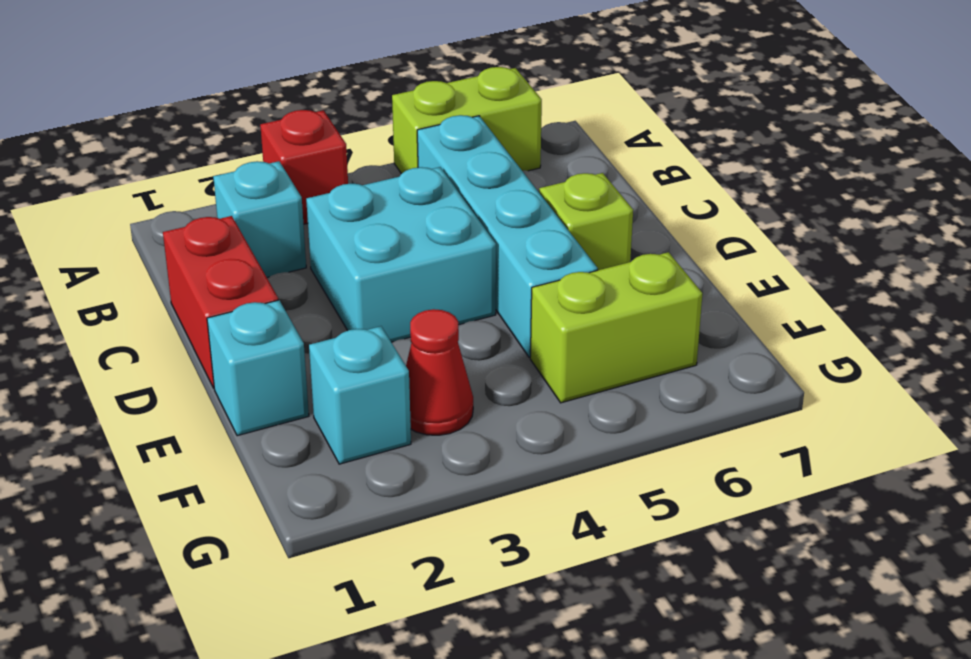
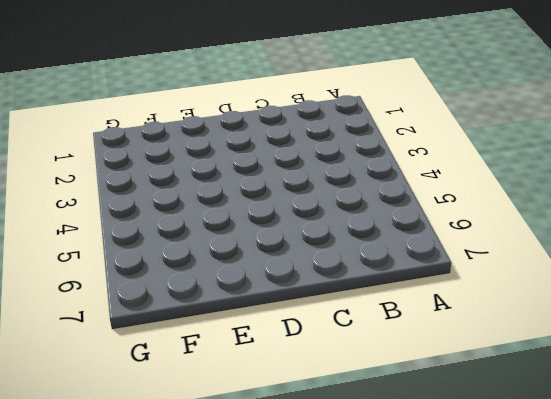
none -> red 1x1 brick [260,110,348,224]
none -> lime 1x2 brick [392,67,542,174]

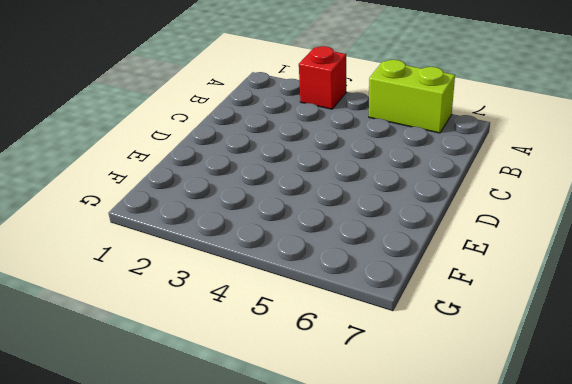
none -> cyan 1x1 brick [213,161,306,277]
none -> cyan 1x4 brick [417,115,598,357]

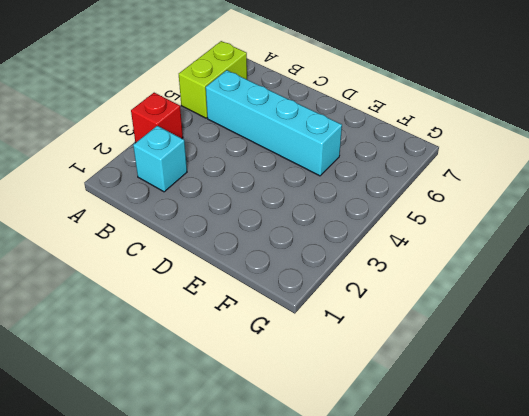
none -> red 1x2 brick [163,216,278,388]
none -> cyan 2x2 brick [306,167,496,342]

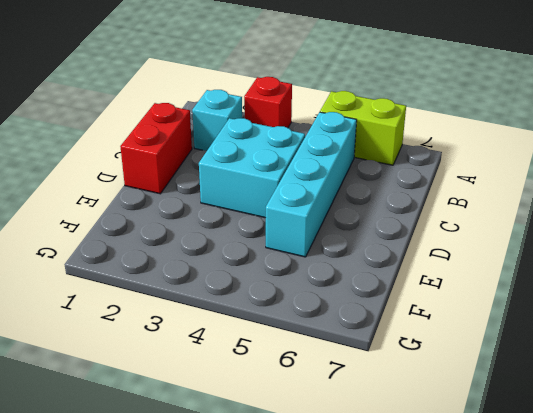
none -> lime 1x1 brick [539,173,633,270]
none -> cyan 1x1 brick [207,300,309,436]

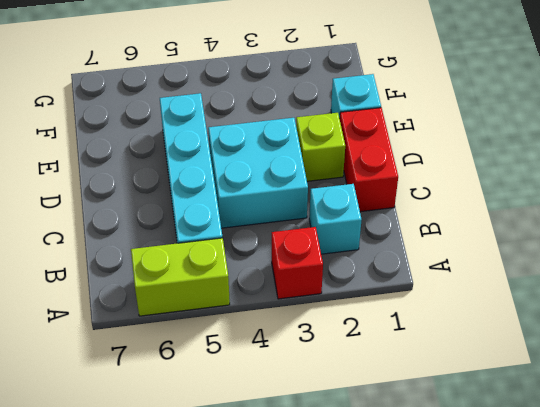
lime 1x1 brick [296,113,345,181] -> lime 1x1 brick moved to [539,173,633,270]
none -> cyan 1x1 brick [309,326,411,464]
none -> red 1x1 cone [406,309,473,435]

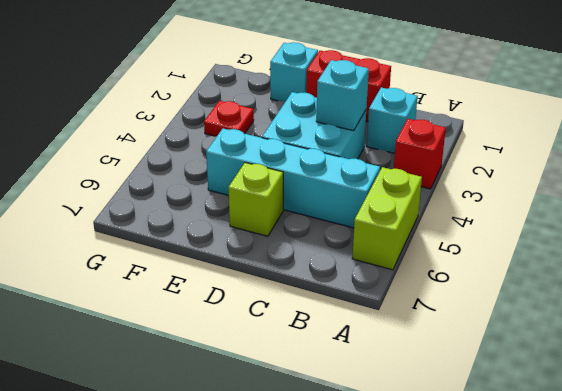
cyan 1x1 brick [316,60,369,131] -> cyan 1x1 brick moved to [309,326,411,464]
red 1x1 plate [204,101,254,136] -> red 1x1 cone [406,309,473,435]
none -> lime 1x2 brick [530,252,703,403]

